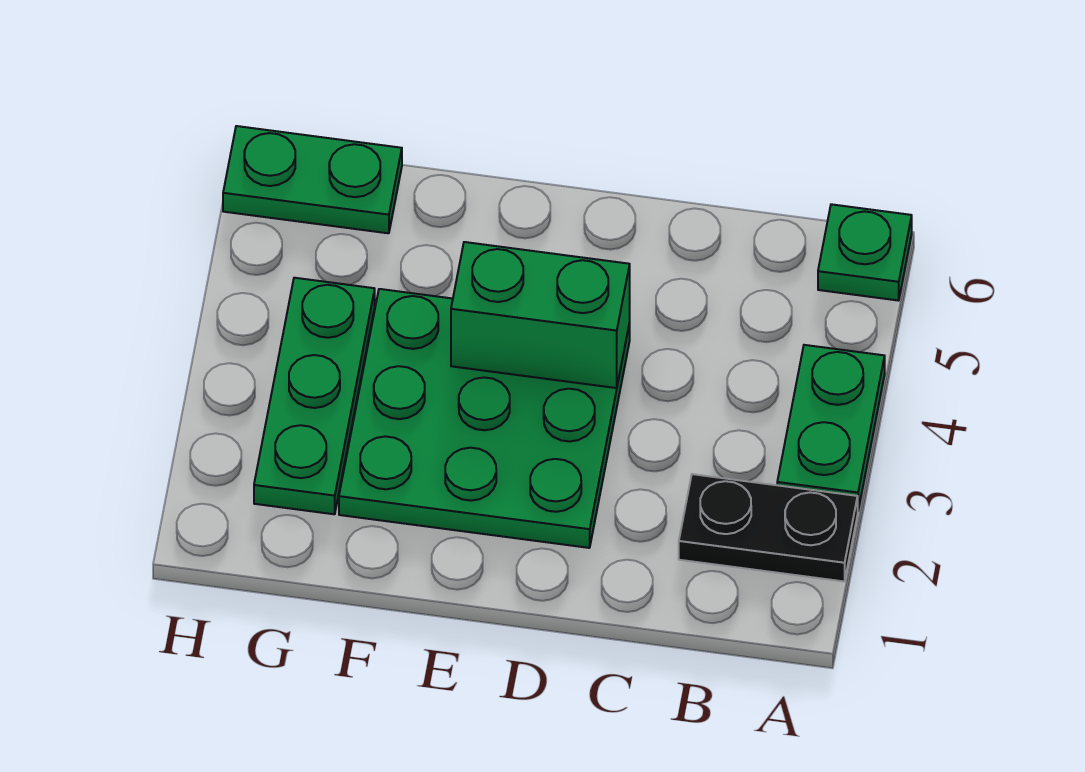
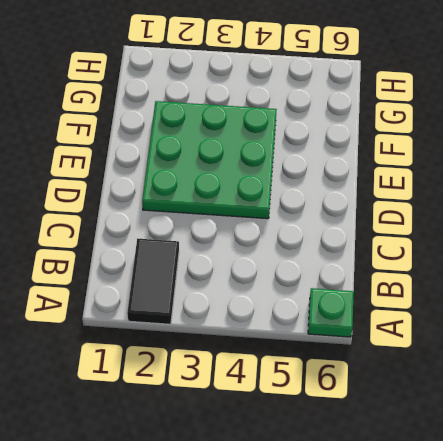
black 1x2 tile [127,239,179,324] -> black 1x2 plate [679,474,858,581]
none -> green 1x2 plate [777,345,885,509]
none -> green 1x3 plate [254,278,375,514]

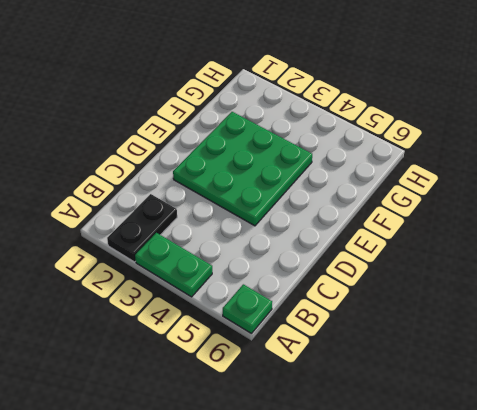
none -> green 1x3 plate [254,278,375,514]
none -> green 1x2 plate [223,126,402,233]

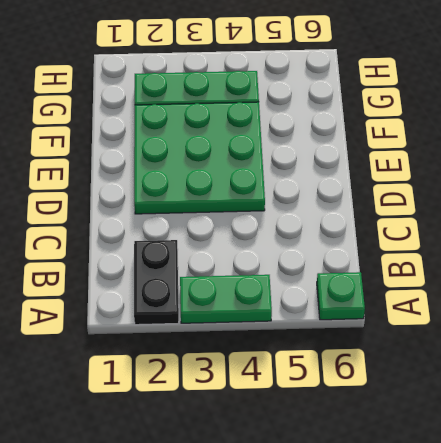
none -> green 1x2 plate [223,126,402,233]
none -> green 1x2 brick [451,242,630,388]

